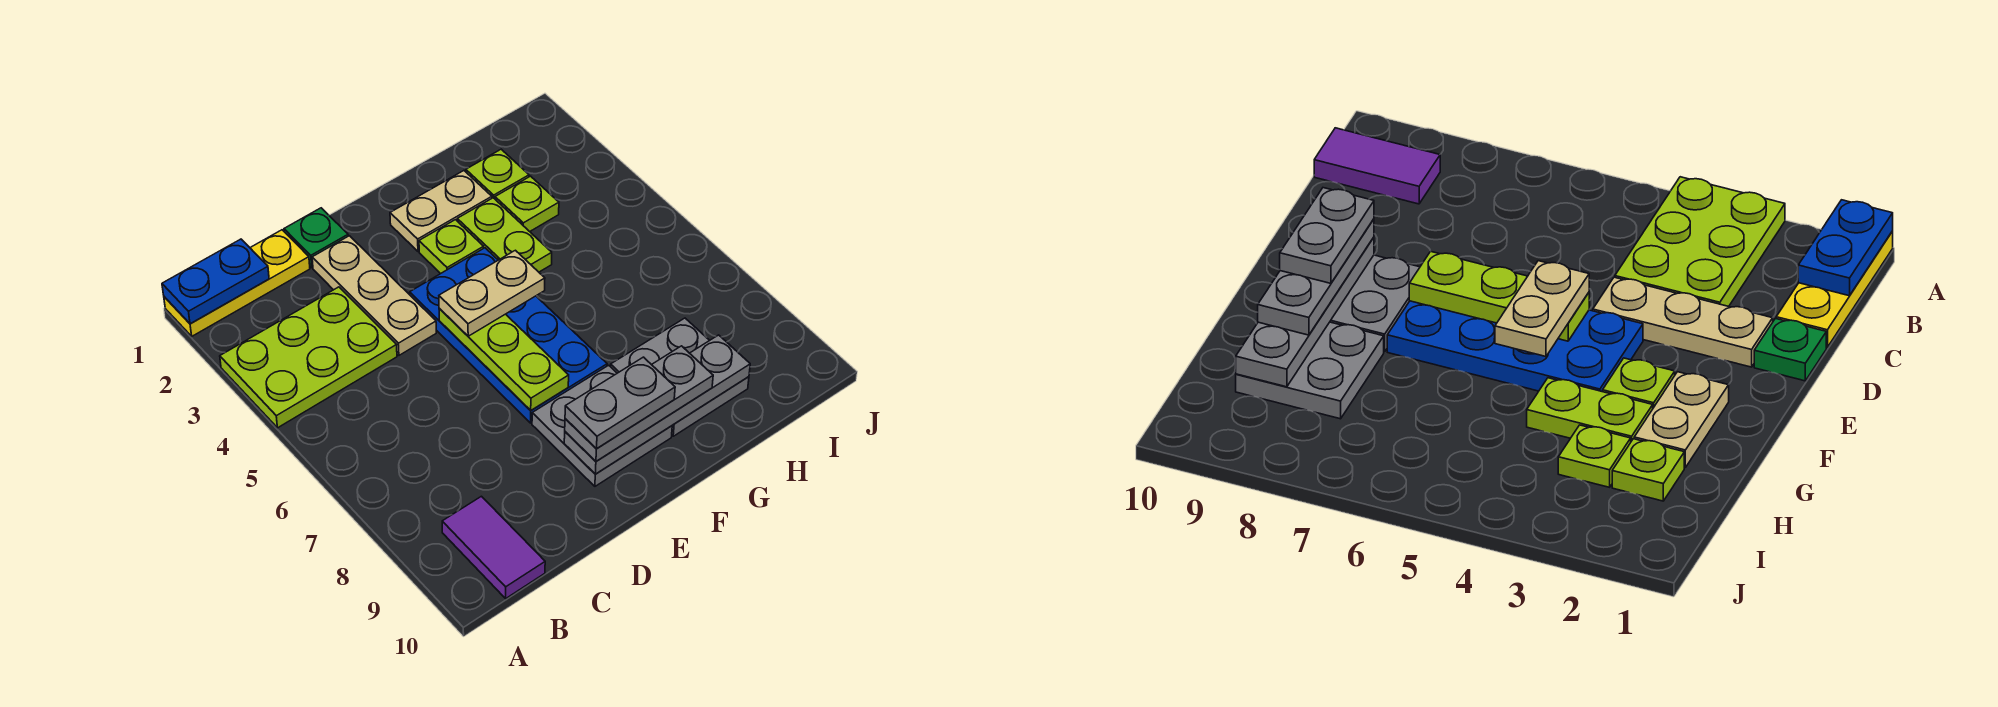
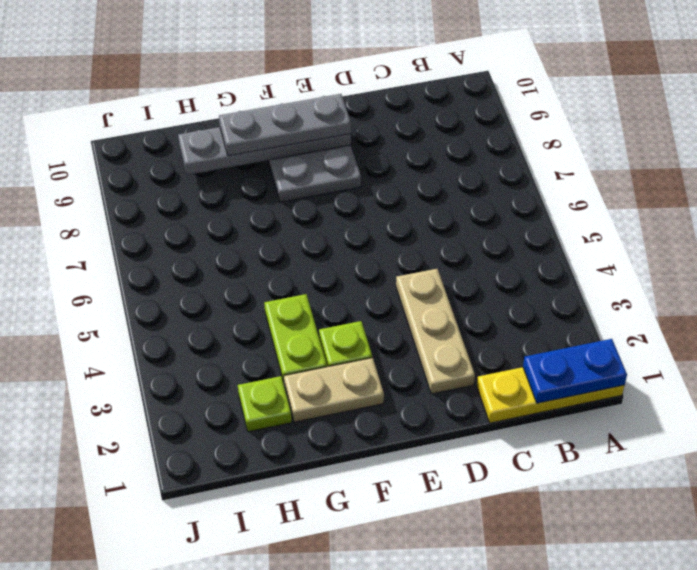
none -> lime 2x3 plate [220,287,397,428]
none -> purple 1x2 tile [442,496,545,598]
none -> green 1x1 plate [284,208,348,268]

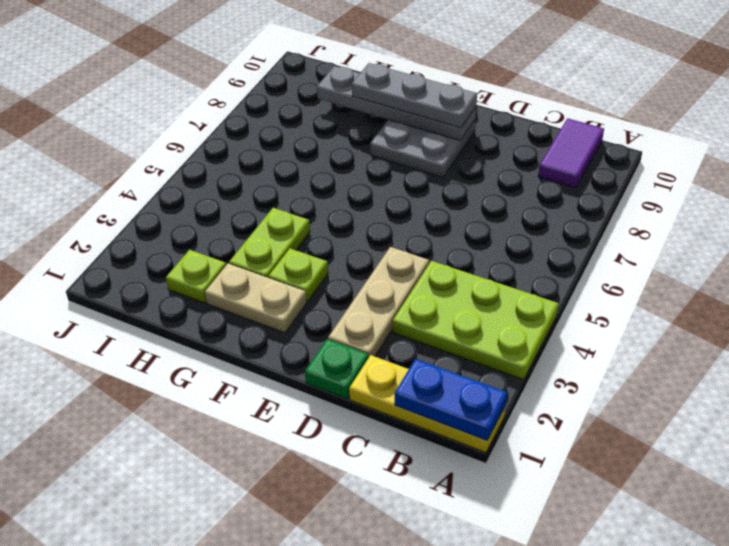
none -> blue 2x4 plate [410,248,607,423]
none -> grey 2x2 plate [611,318,749,436]
none -> lime 1x1 plate [495,176,559,232]

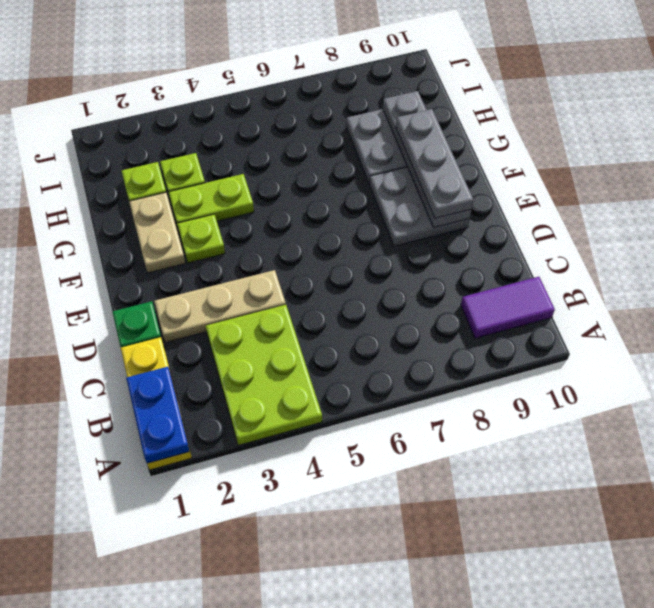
none -> blue 2x4 plate [410,248,607,423]
none -> lime 1x3 plate [439,309,569,410]
none -> tan 1x2 plate [439,250,545,336]

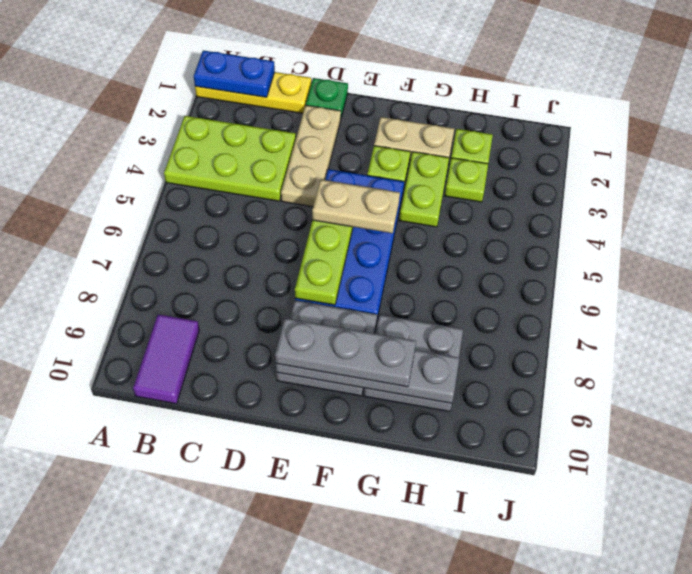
none -> grey 1x2 plate [565,357,675,449]

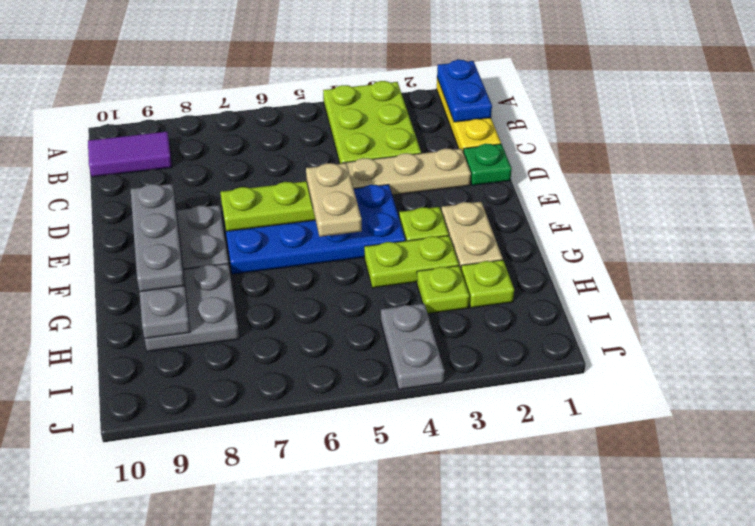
grey 1x2 plate [381,303,445,389] -> grey 1x2 plate moved to [565,357,675,449]

